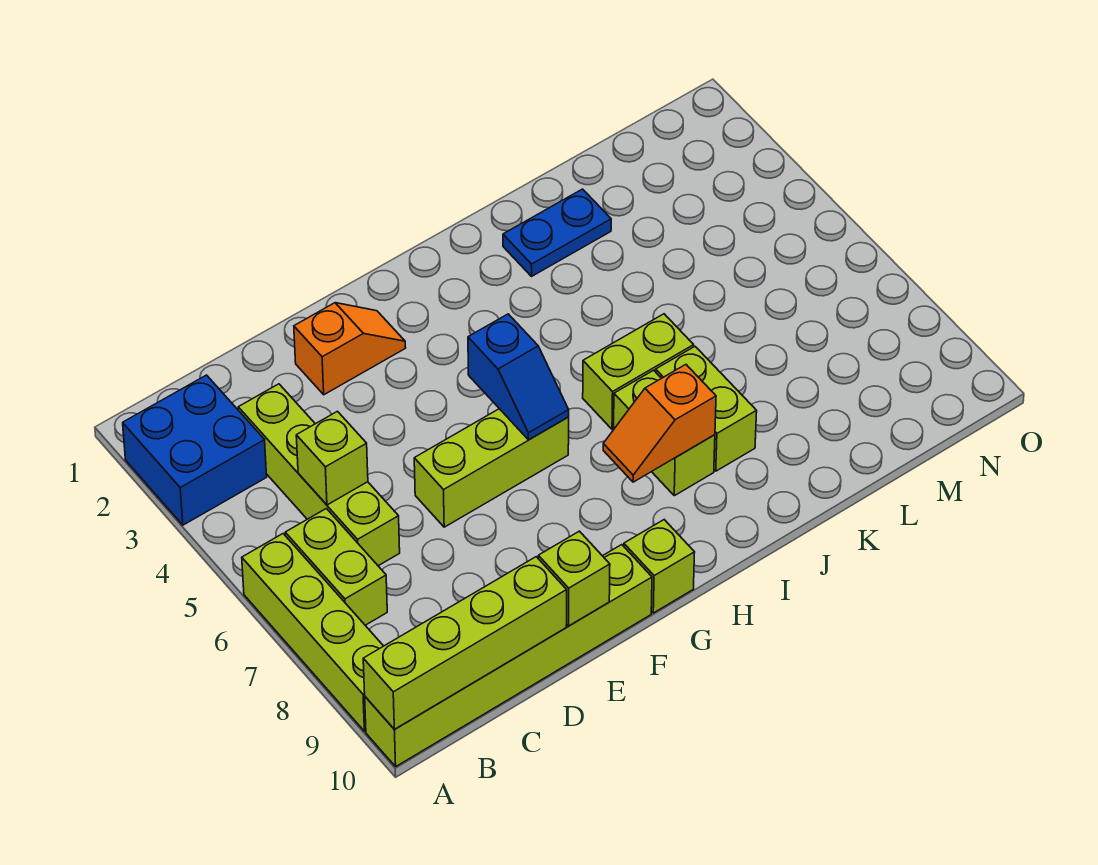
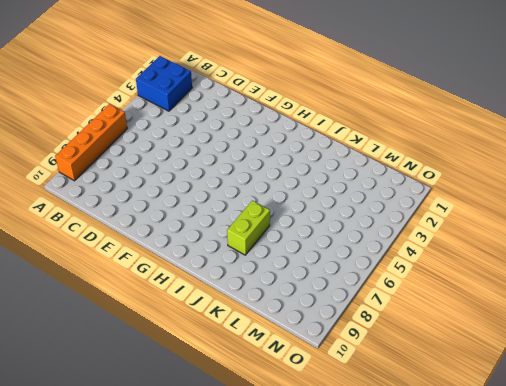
orange 1x4 brick [55,104,127,181] -> lime 1x4 brick [242,534,383,731]
none -> lime 1x6 brick [365,545,652,766]
none -> lime 1x2 brick [285,509,387,625]
none -> lime 1x4 brick [238,384,400,566]

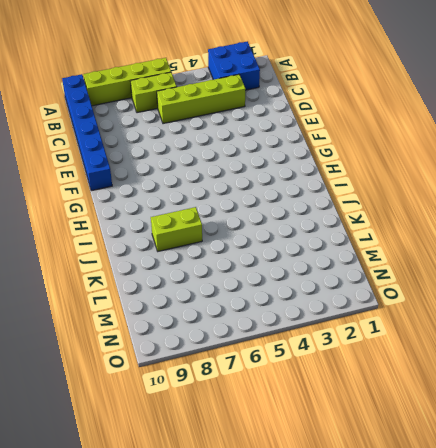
blue 1x6 brick [62,74,112,191] -> lime 1x6 brick [365,545,652,766]
none -> orange 1x2 slope [294,303,406,395]
none -> lime 1x3 brick [414,409,569,527]
none -> lime 1x1 brick [624,520,695,613]

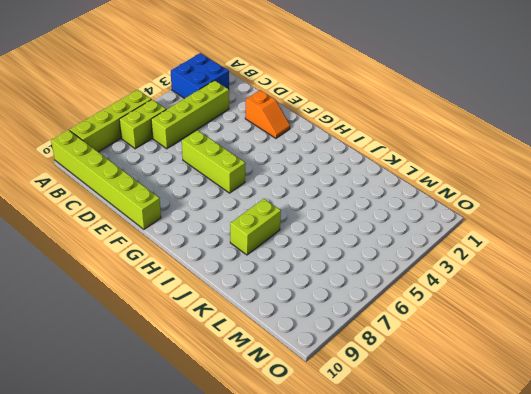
none -> lime 1x1 brick [624,520,695,613]
none -> lime 1x2 brick [583,314,694,429]
none -> lime 1x2 brick [614,370,715,496]

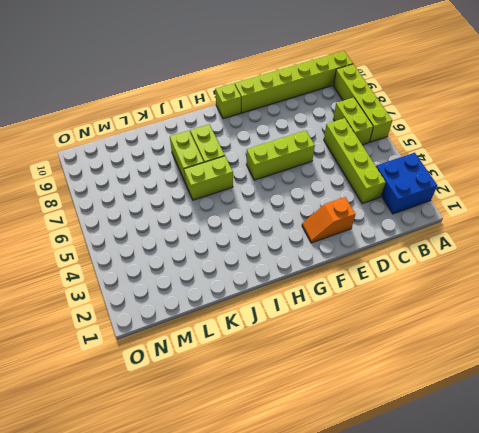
none -> blue 1x2 plate [503,189,611,276]
none -> lime 1x4 brick [363,557,567,730]
none -> lime 1x1 brick [296,411,368,505]

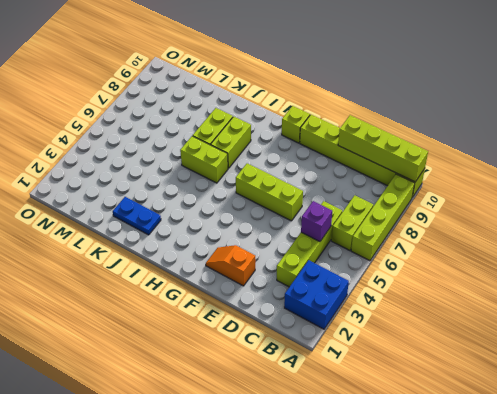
purple 1x1 brick [301,201,332,242] -> lime 1x1 brick [296,411,368,505]
none -> lime 1x1 brick [538,531,610,626]
none -> blue 1x2 slope [468,314,569,440]
none -> orange 1x2 slope [603,365,716,482]

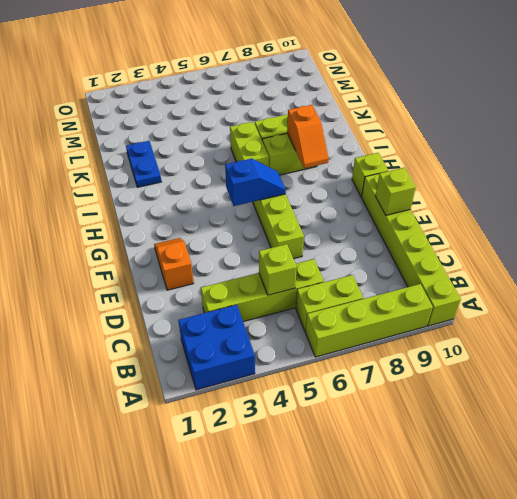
none -> lime 1x4 brick [363,557,567,730]

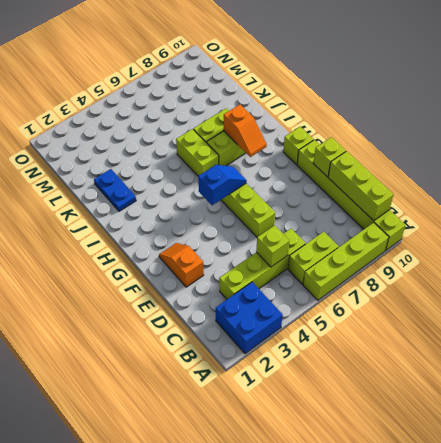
lime 1x3 brick [328,151,394,221] -> lime 1x4 brick [363,557,567,730]

